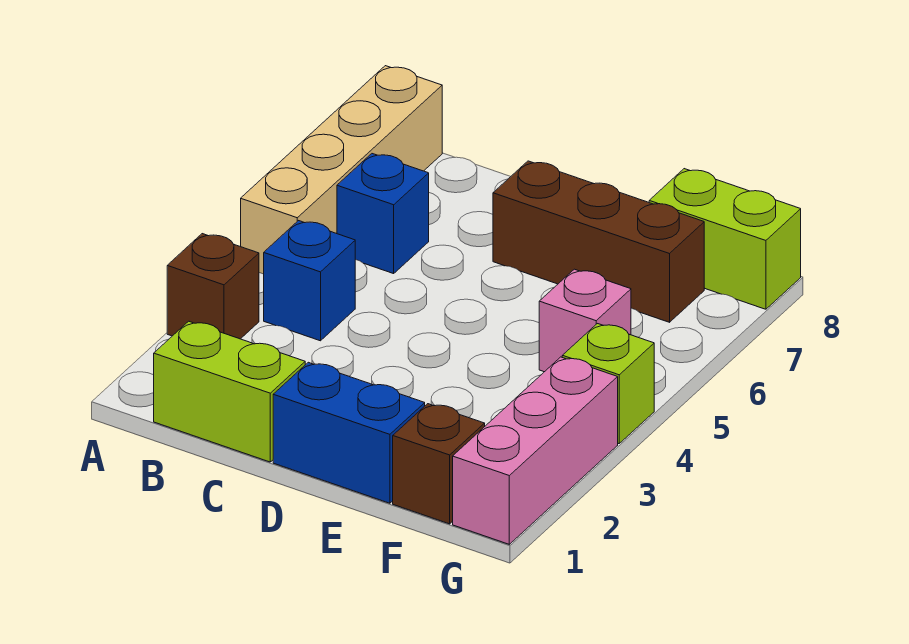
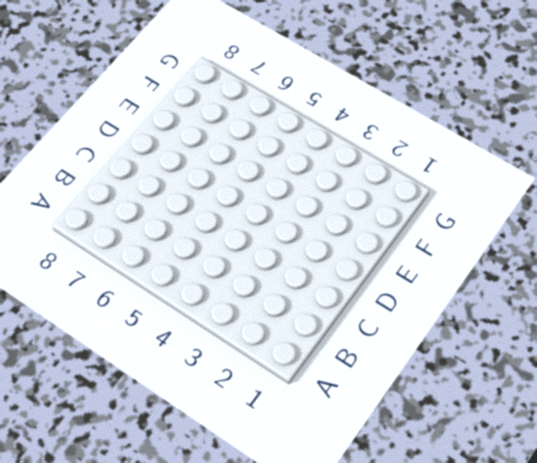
none -> brown 1x1 brick [167,234,259,339]
none -> tan 1x4 brick [241,66,442,274]
none -> lime 1x2 brick [154,321,305,462]

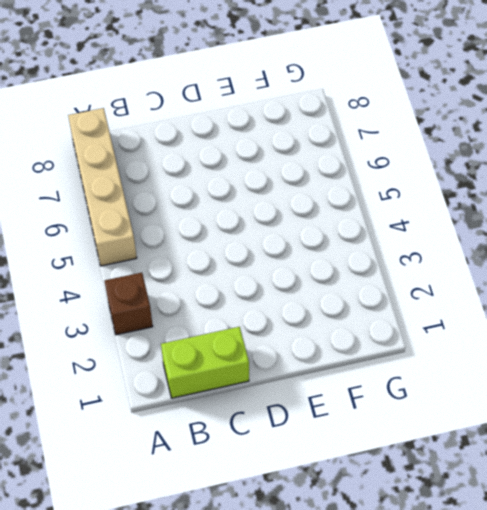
none -> blue 1x1 brick [264,221,355,341]
none -> blue 1x1 brick [337,154,429,274]
none -> blue 1x2 brick [273,362,425,503]

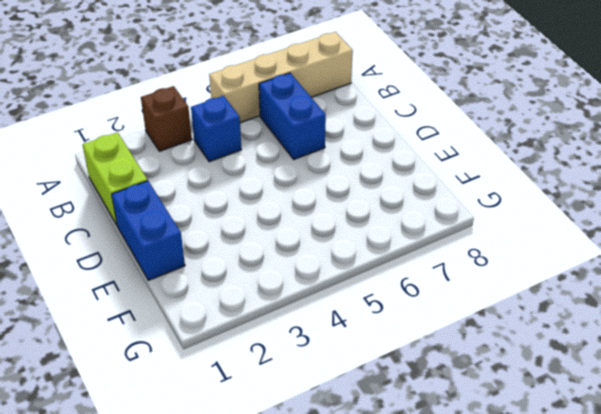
blue 1x2 brick [259,73,326,159] -> blue 1x1 brick [337,154,429,274]
none -> brown 1x3 brick [493,161,704,322]
none -> brown 1x1 brick [393,404,485,524]
none -> pink 1x1 brick [539,269,631,372]

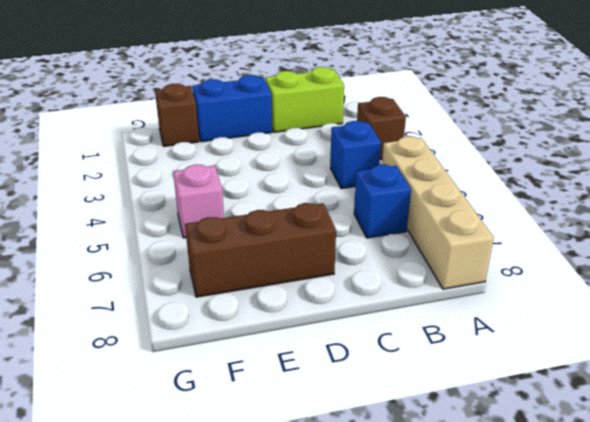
none -> lime 1x2 brick [649,169,801,309]
none -> pink 1x3 brick [453,357,618,544]
none -> lime 1x1 brick [562,324,654,444]

